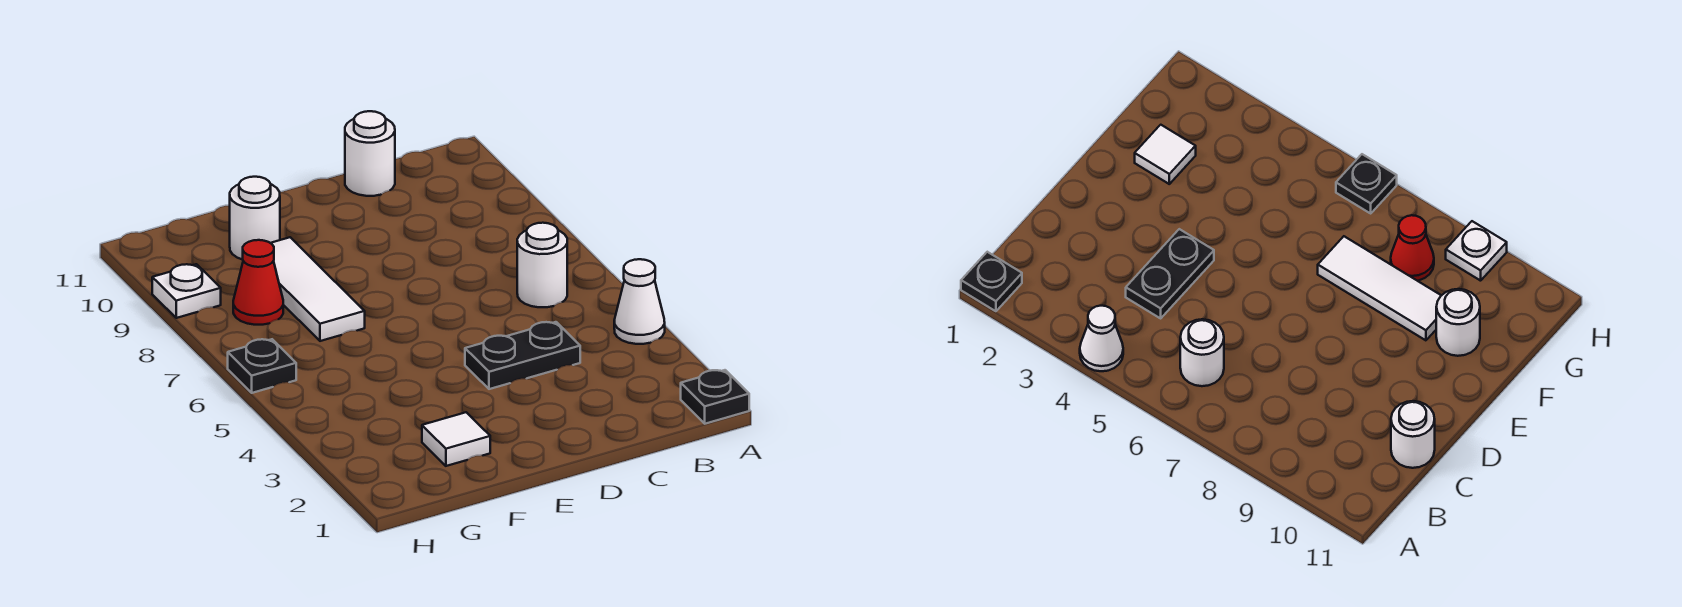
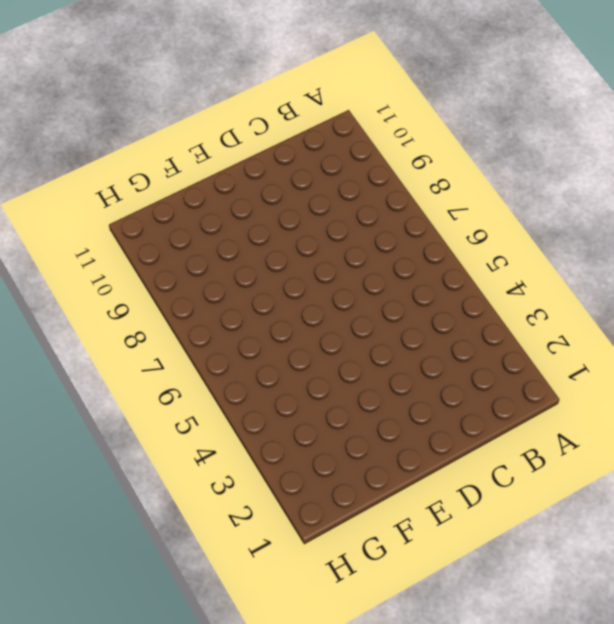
none -> black 1x1 plate [681,370,749,424]
none -> white 1x1 cone [614,259,665,344]

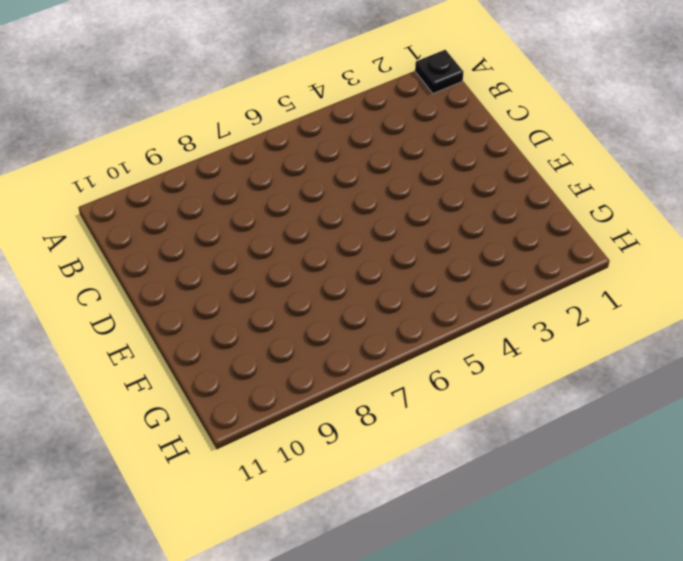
none -> white 1x1 cone [614,259,665,344]
none -> white 1x1 round brick [517,223,567,307]

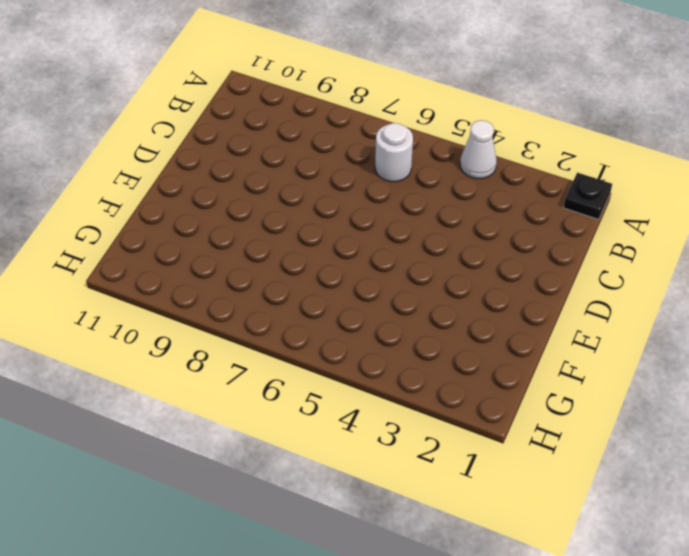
none -> black 1x2 plate [465,322,580,389]
none -> white 1x1 round brick [345,111,395,196]

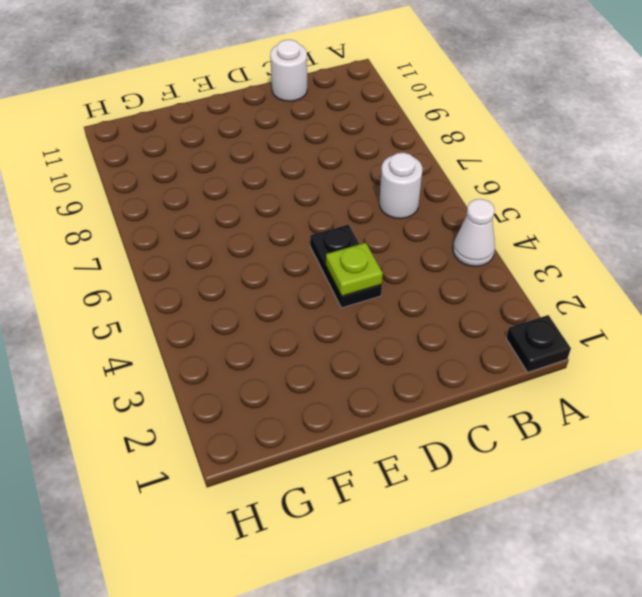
black 1x2 plate [310,225,382,308] -> black 1x2 plate turned to [465,322,580,389]
lime 1x1 plate [326,243,383,296] -> none
none -> white 1x1 tile [422,412,490,466]
none -> white 1x3 tile [271,237,365,341]

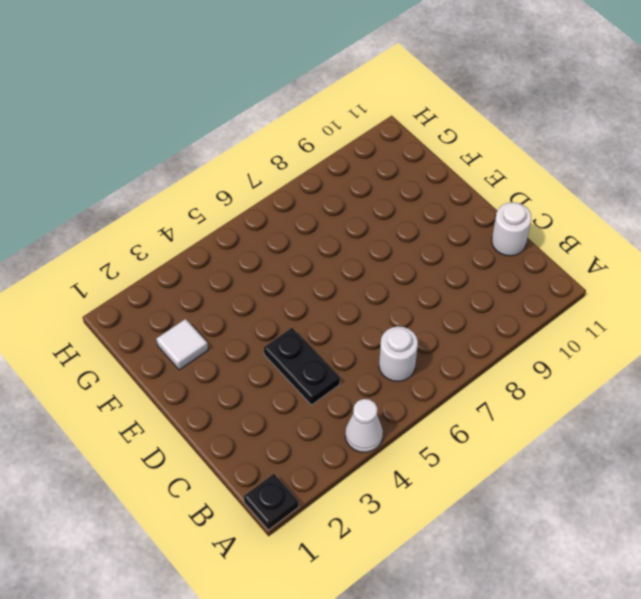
none -> white 1x3 tile [271,237,365,341]
none -> white 1x1 round brick [230,177,280,260]

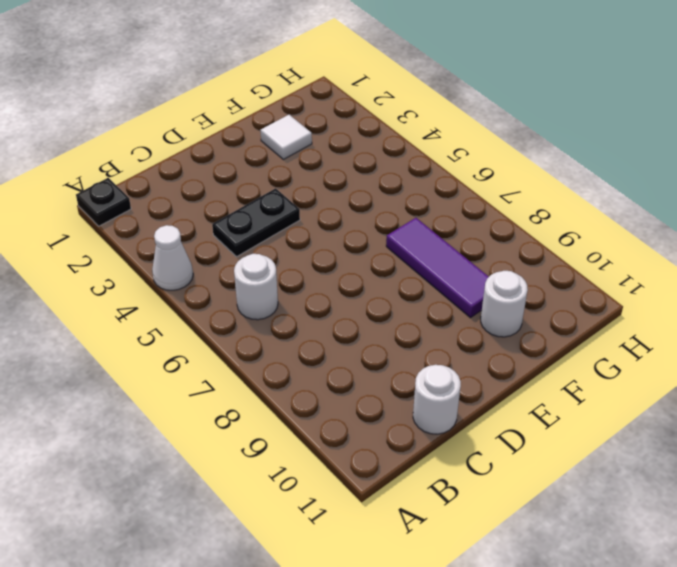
purple 1x3 tile [386,218,489,318] -> white 1x3 tile [271,237,365,341]
none -> red 1x1 cone [233,240,283,325]
none -> black 1x1 plate [228,339,296,393]

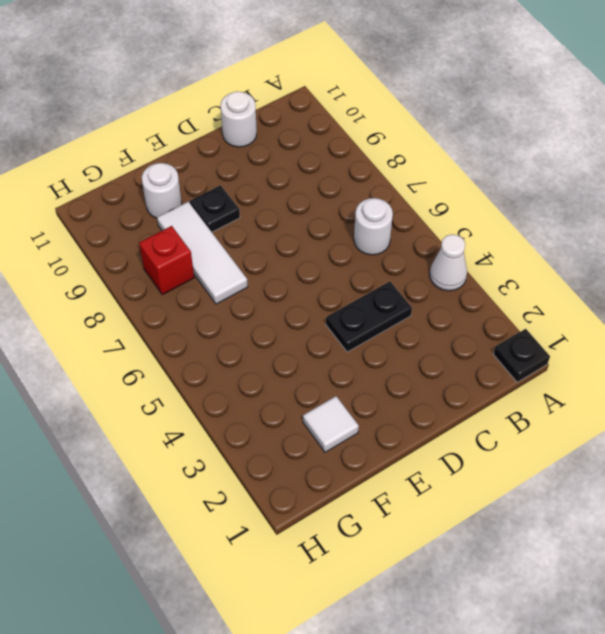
black 1x1 plate [190,185,240,232] -> black 1x1 plate moved to [228,339,296,393]
red 1x1 brick [139,226,194,295] -> red 1x1 cone [233,240,283,325]
none -> white 1x1 plate [152,264,221,318]

